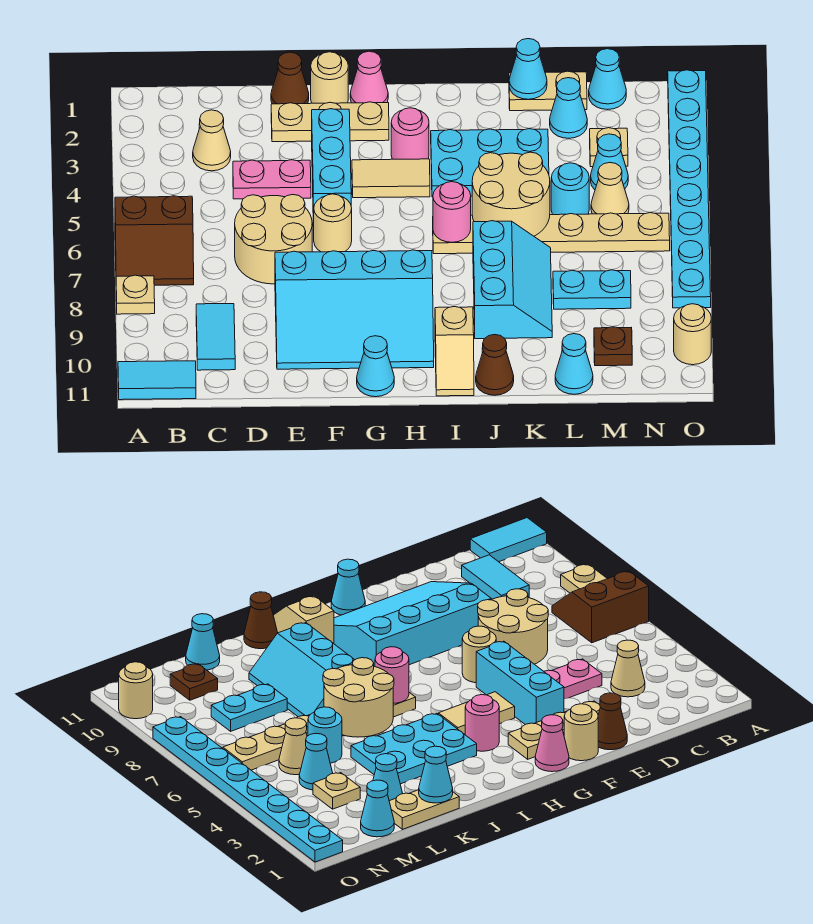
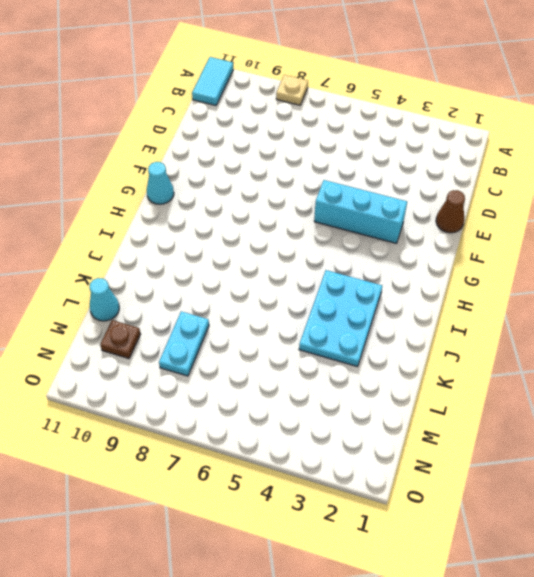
none -> brown 2x2 slope [115,196,194,285]
none -> tan 1x1 cone [193,110,231,171]
none -> cyan 1x2 tile [196,304,235,370]
none -> pink 1x2 plate [233,160,311,199]

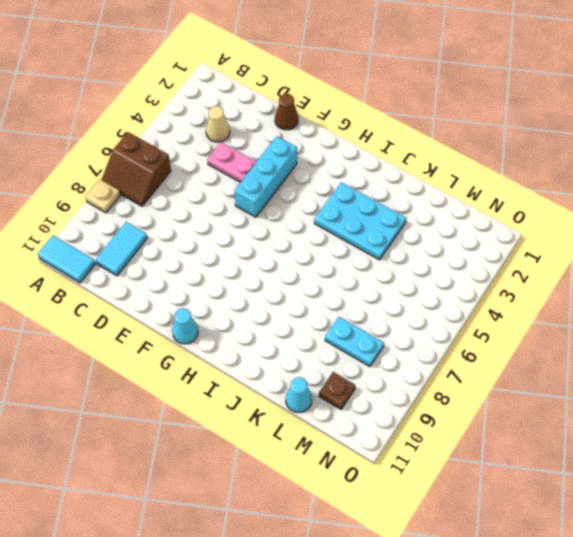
none -> tan 2x2 round brick [235,195,312,284]
none -> tan 1x3 plate [271,102,389,142]
none -> cyan 3x4 slope [275,250,434,369]
none -> tan 1x1 round brick [311,52,348,103]

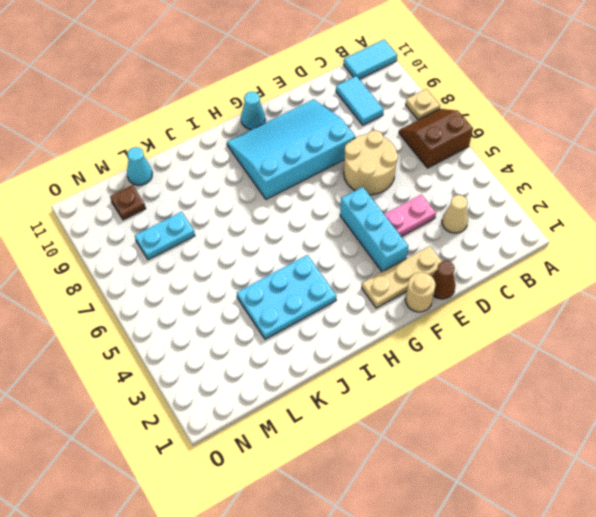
none -> tan 1x1 round brick [314,194,352,252]
none -> pink 1x1 cone [350,51,388,103]
none -> tan 1x2 tile [352,159,430,198]
none -> pink 1x1 round brick [391,108,429,159]

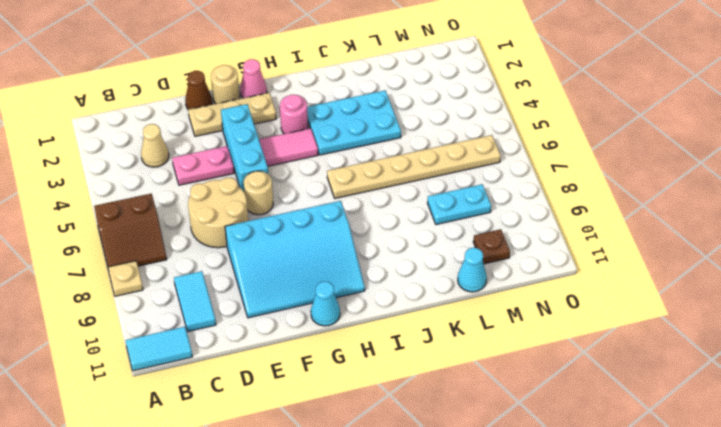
pink 1x2 tile [259,128,318,166] -> tan 1x2 tile [352,159,430,198]
none -> tan 1x2 slope [435,307,474,396]
none -> cyan 2x3 slope [473,221,552,339]
none -> brown 1x1 cone [476,335,514,395]
none -> tan 1x2 plate [509,71,587,111]

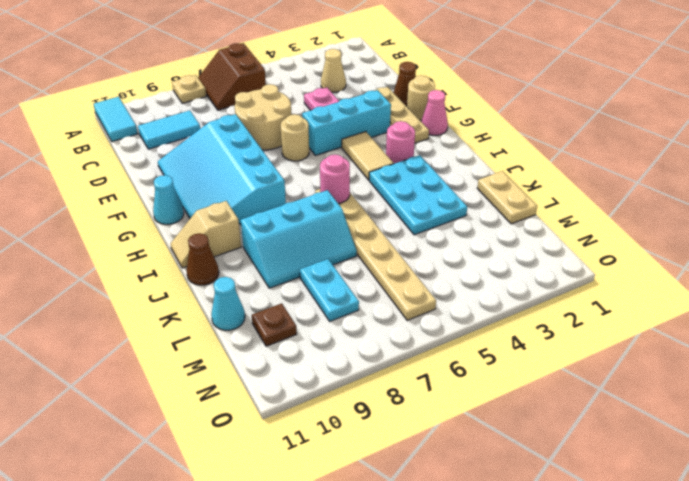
none -> cyan 1x1 cone [550,78,587,138]
none -> cyan 1x1 round brick [551,163,589,215]
none -> cyan 1x1 cone [589,49,626,110]
none -> tan 1x1 plate [590,128,628,167]

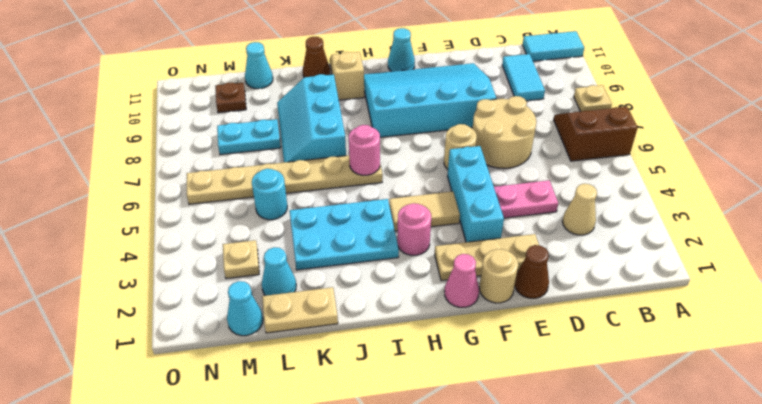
none -> cyan 1x1 cone [591,134,628,190]
none -> tan 1x1 cone [591,163,629,214]
none -> cyan 1x8 plate [668,70,711,308]
none -> tan 1x1 round brick [674,304,711,365]

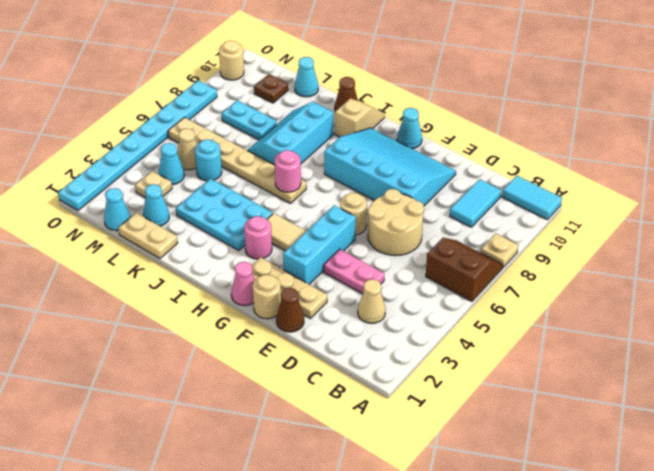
none -> tan 2x2 round brick [472,152,550,236]
none -> cyan 1x1 cone [509,39,547,99]

